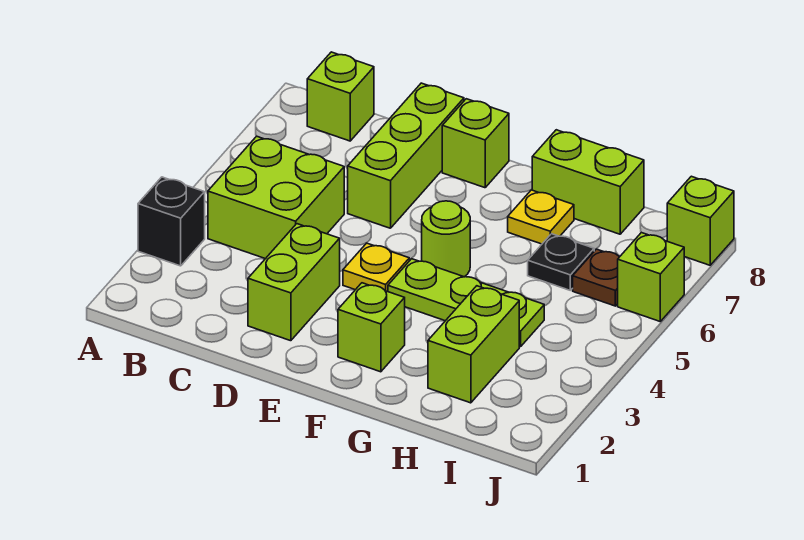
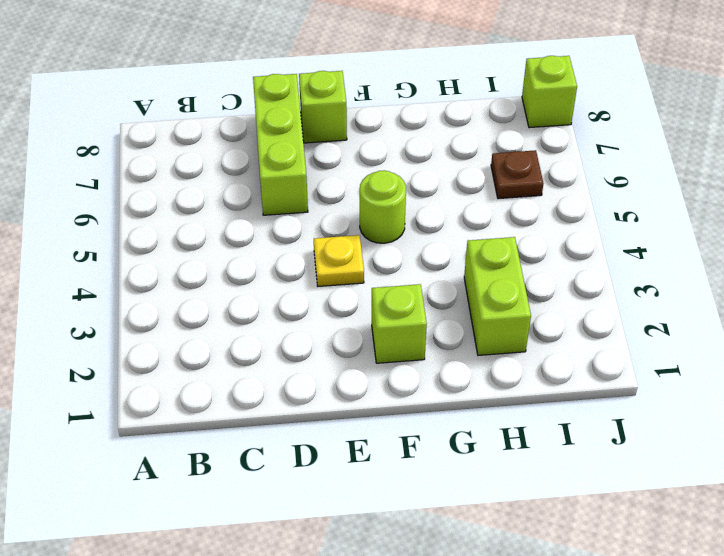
none -> black 1x1 brick [138,177,205,266]
none -> lime 2x2 brick [208,136,344,259]
none -> lime 1x1 brick [307,52,374,141]

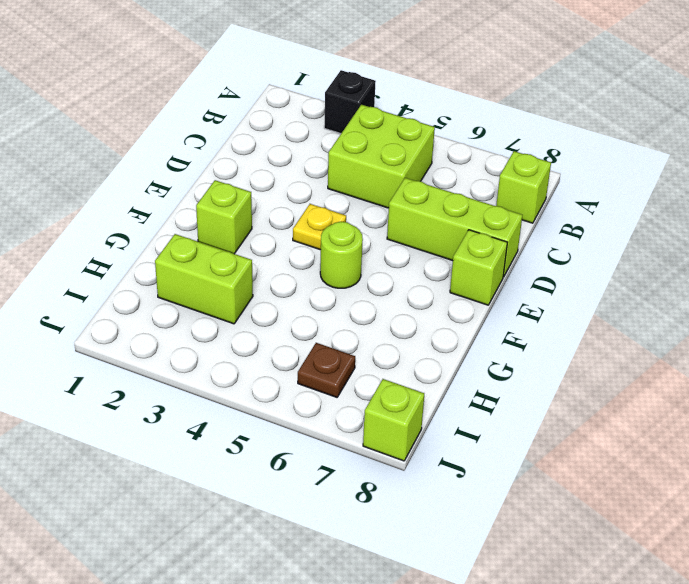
none -> lime 1x2 brick [248,224,340,341]
none -> lime 1x3 plate [388,259,544,347]
none -> yellow 1x1 plate [508,190,574,244]

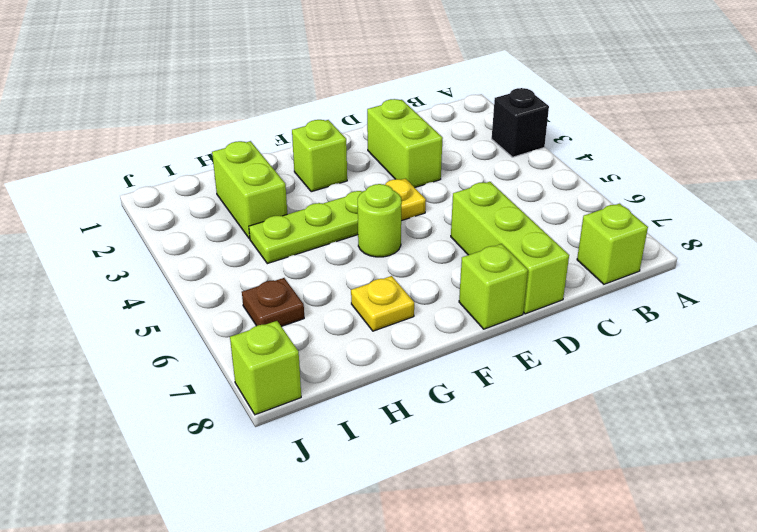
none -> lime 2x2 brick [208,136,344,259]
none -> lime 1x2 brick [532,130,644,234]
none -> black 1x1 plate [528,234,594,290]

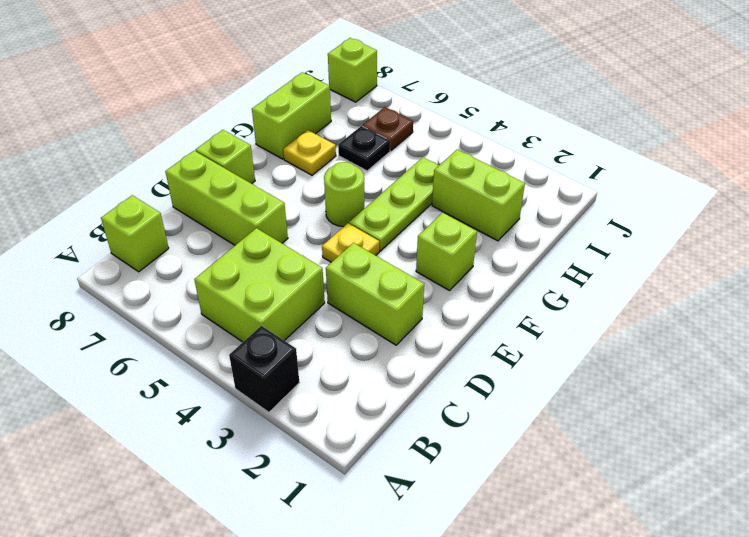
none -> lime 1x1 brick [618,233,684,321]

